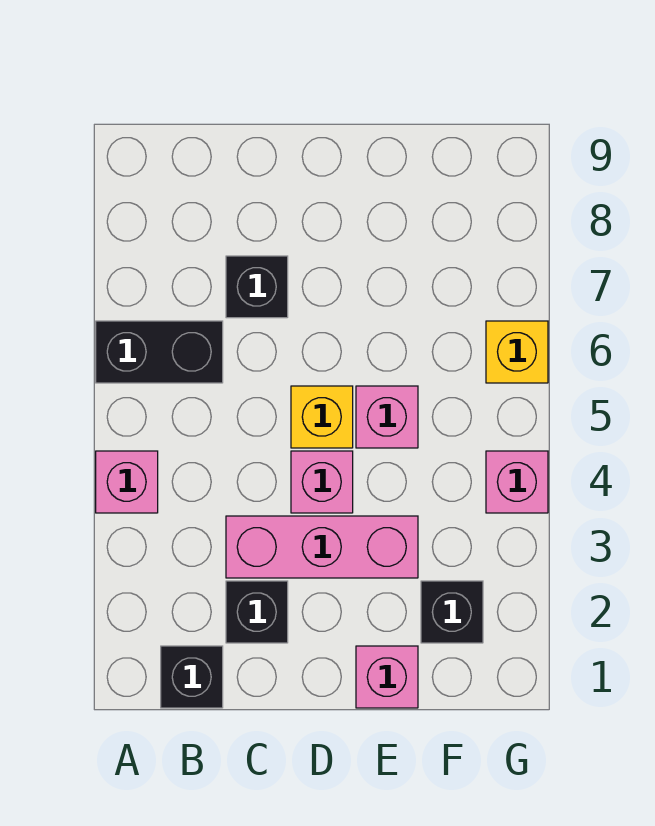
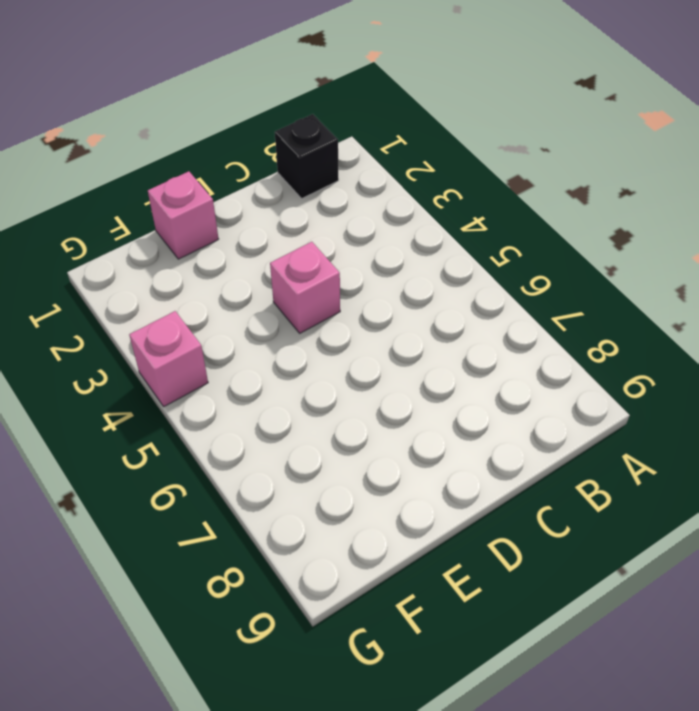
none -> pink 1x1 brick [96,451,158,513]
none -> black 1x2 brick [96,321,223,383]
none -> black 1x1 brick [226,581,288,643]

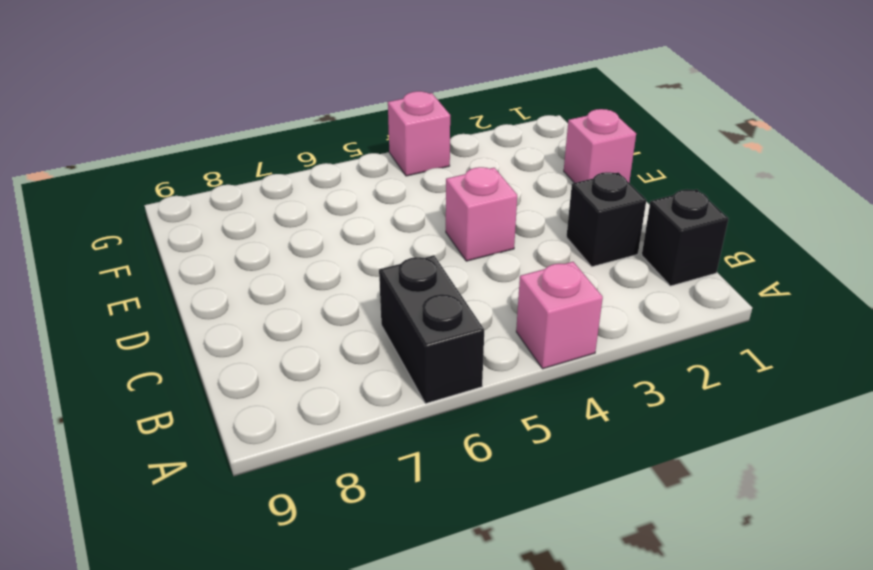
none -> pink 1x3 brick [226,516,418,578]
none -> black 1x1 brick [226,256,288,318]
none -> yellow 1x1 brick [291,386,353,448]

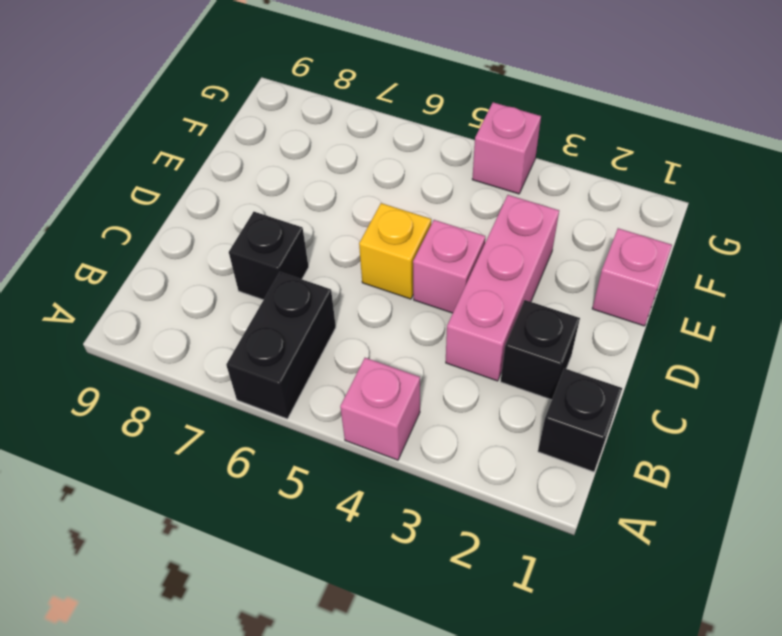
none -> pink 1x1 brick [356,386,418,448]
none -> black 1x1 brick [421,581,483,643]
none -> yellow 1x1 brick [486,321,548,383]

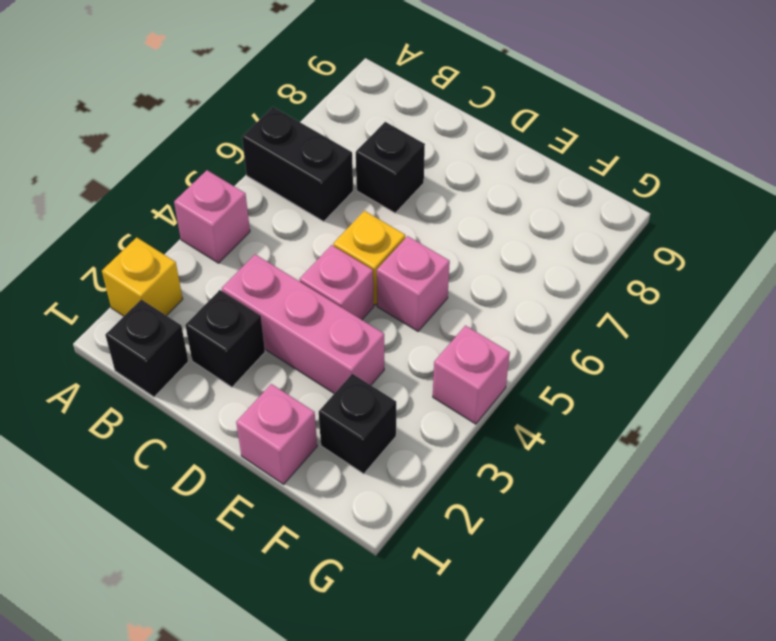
yellow 1x1 brick [102,237,183,316] -> yellow 1x1 brick moved to [486,321,548,383]

